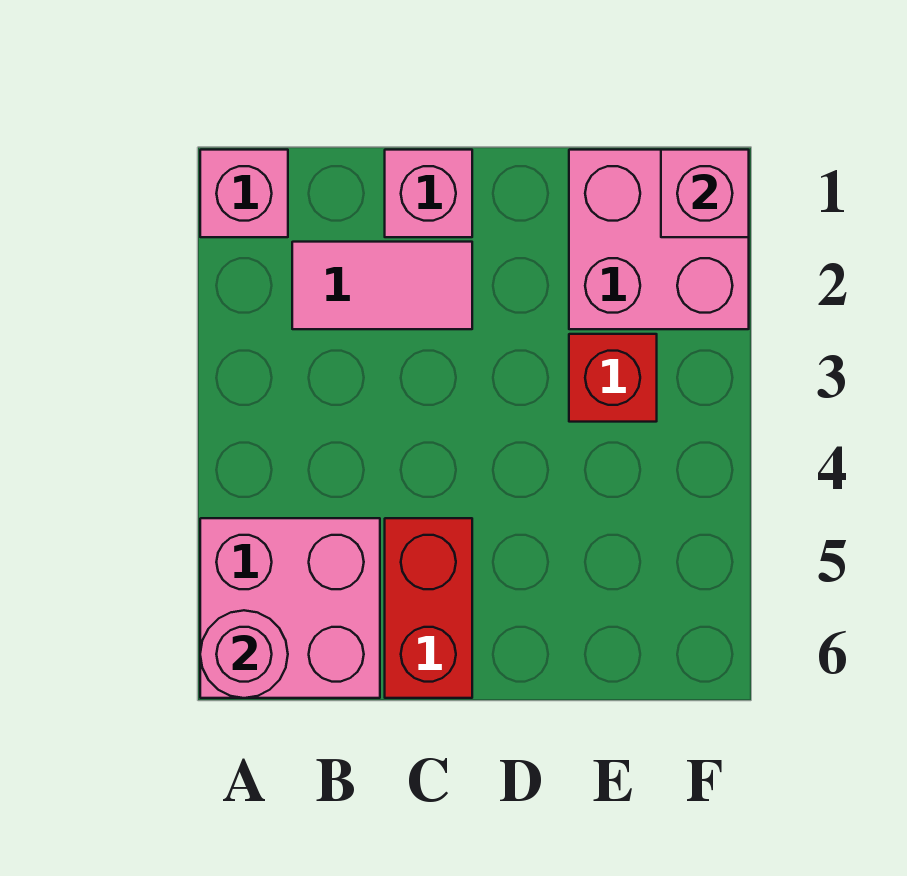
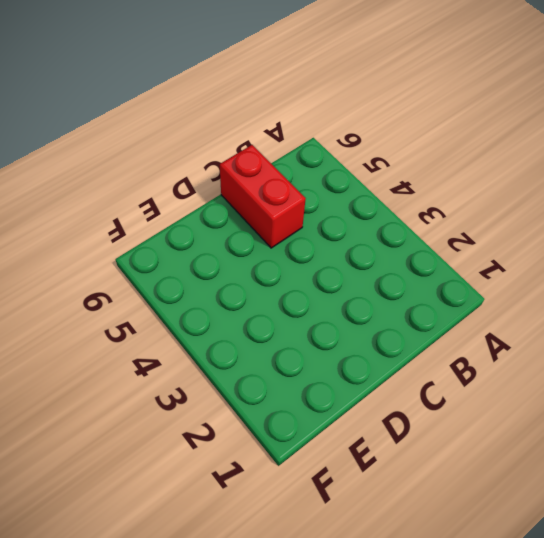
none -> pink 1x1 brick [200,150,288,237]
none -> pink 2x2 brick [200,518,380,698]

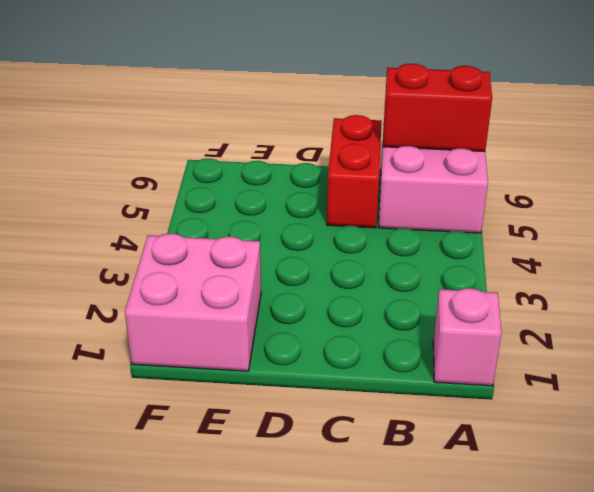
red 1x2 brick [383,64,492,152] -> pink 1x1 round brick [200,610,288,698]
none -> pink 1x2 tile [292,242,472,329]
none -> pink 1x1 brick [385,150,472,237]

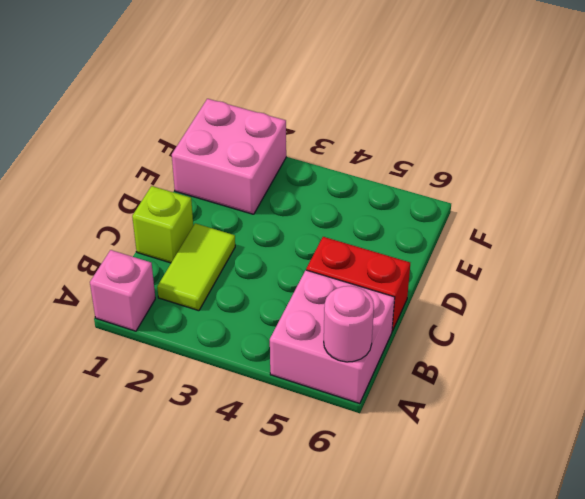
lime 1x2 tile [157,223,235,311] -> pink 1x2 tile [292,242,472,329]
lime 1x1 brick [132,186,193,263] -> pink 1x1 brick [385,150,472,237]
none -> red 1x1 brick [569,334,657,422]
none -> pink 1x1 brick [661,150,749,237]

